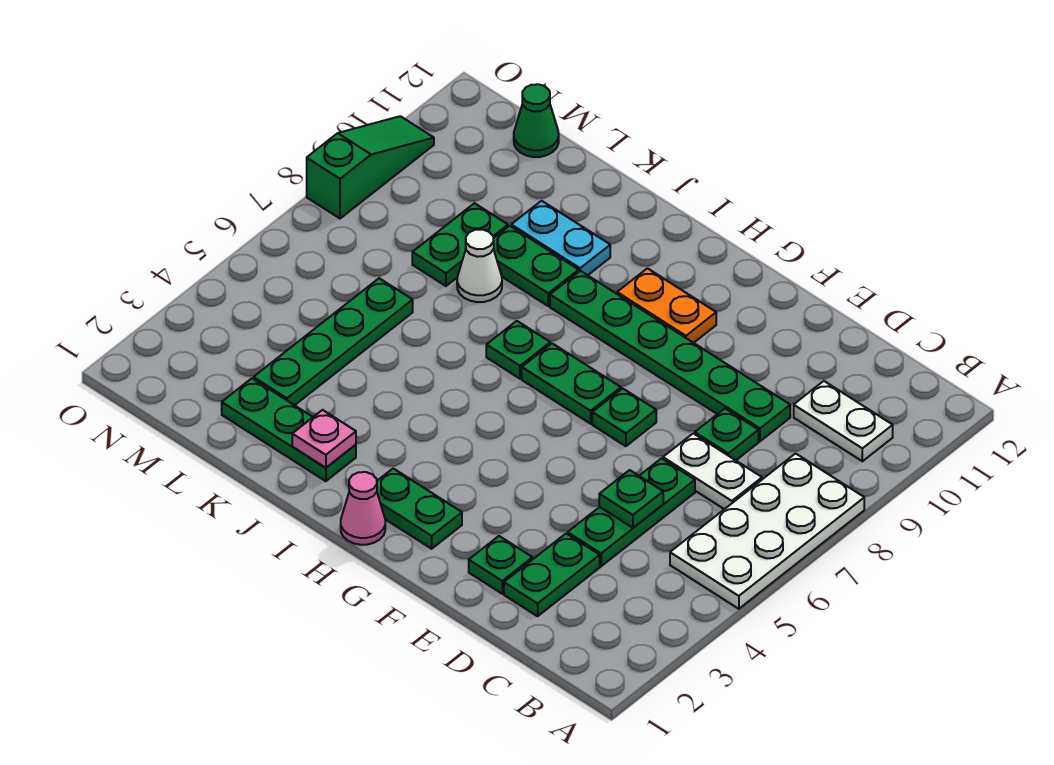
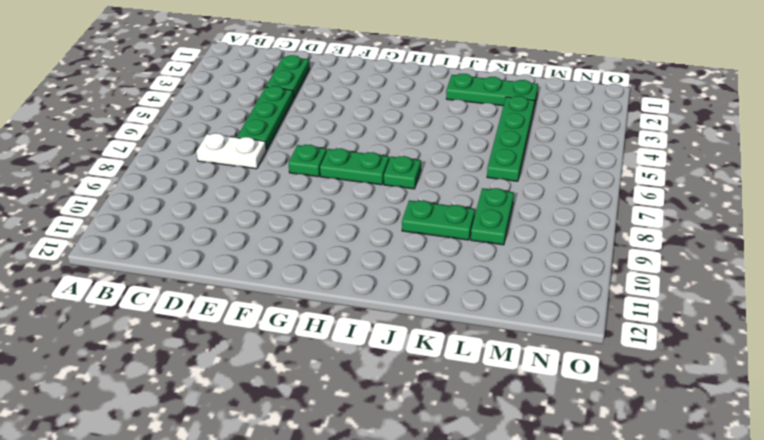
none -> white 2x4 plate [670,453,864,609]
none -> white 1x2 plate [794,381,893,461]
none -> green 1x1 plate [695,409,759,460]

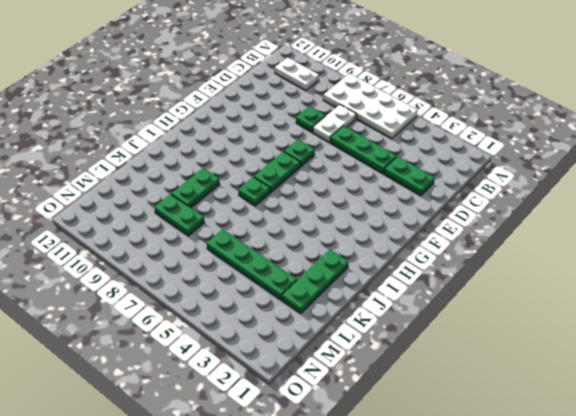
white 1x2 plate [275,57,319,91] -> white 1x2 plate turned to [794,381,893,461]
none -> green 1x6 plate [550,271,790,441]
none -> green 1x1 plate [469,536,533,594]
none -> green 1x2 plate [377,468,462,549]

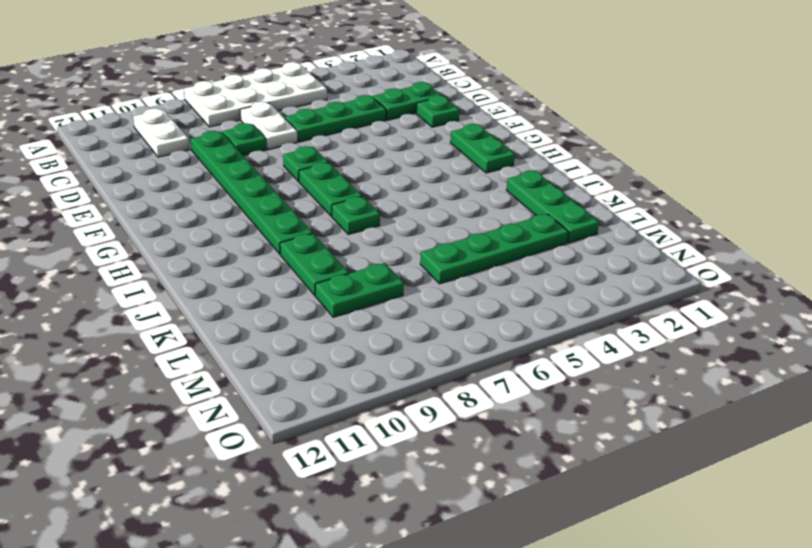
none -> orange 1x2 plate [617,268,716,343]
none -> pink 1x1 cone [341,472,385,545]
none -> cyan 1x2 plate [511,201,610,275]

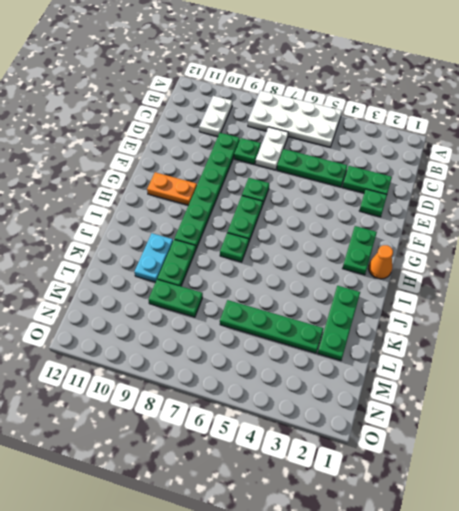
orange 1x2 plate [147,172,197,205] -> orange 1x2 plate turned to [617,268,716,343]
orange 1x1 cone [368,245,393,279] -> pink 1x1 cone [341,472,385,545]
none -> white 1x1 cone [457,229,502,302]
none -> green 1x1 cone [514,84,559,157]
none -> green 1x3 slope [307,116,434,218]

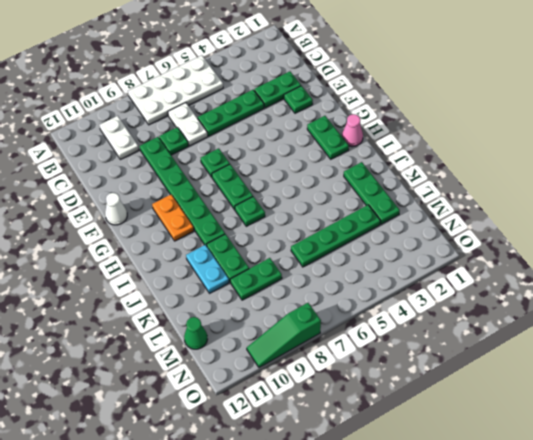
white 1x1 cone [105,193,127,225] -> white 1x1 cone moved to [457,229,502,302]
none -> green 1x1 plate [599,470,663,528]
none -> pink 1x1 plate [292,410,356,468]

